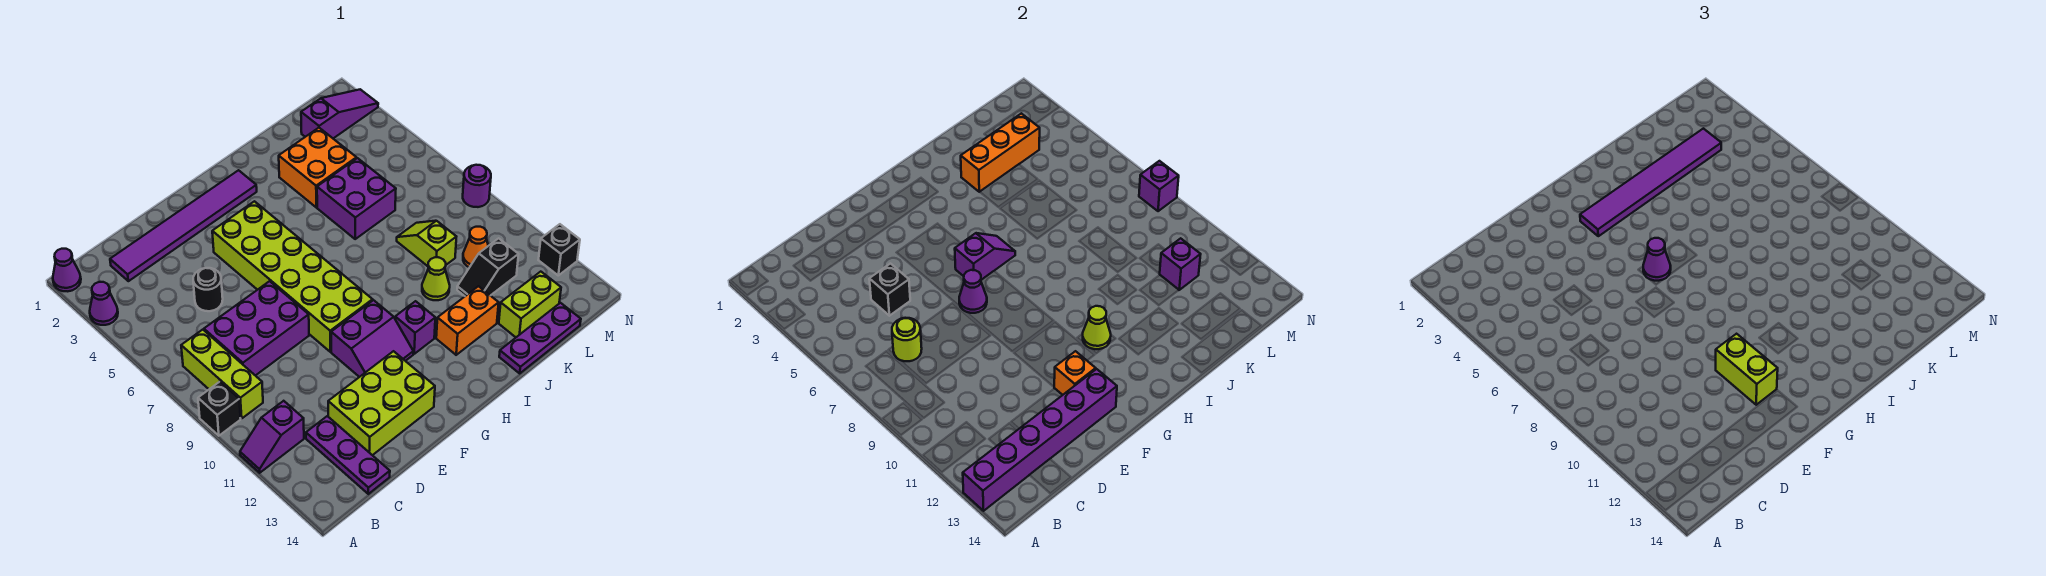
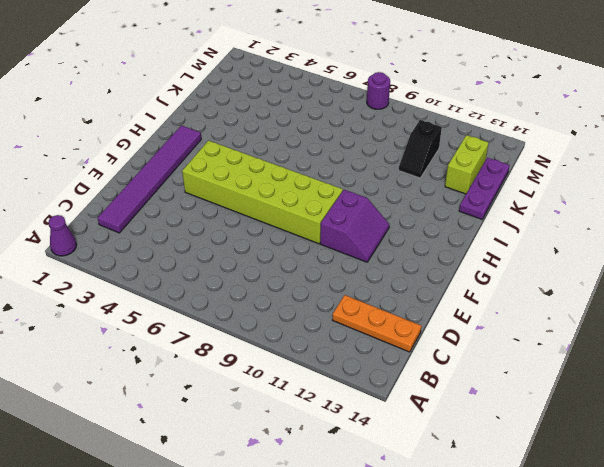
orange 1x3 plate [333,295,421,352] -> purple 1x3 plate [306,416,390,494]
none -> purple 1x1 cone [90,282,118,325]
none -> black 1x1 brick [198,382,241,436]
none -> purple 1x2 slope [240,401,304,473]
none -> lime 1x3 brick [181,330,263,418]

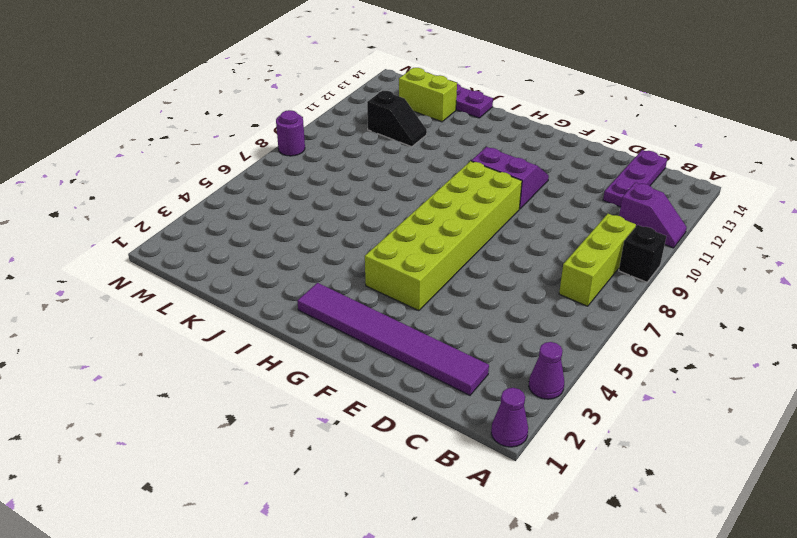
none -> purple 2x3 brick [204,281,309,376]
none -> black 1x1 round brick [193,268,223,311]
none -> lime 2x3 brick [328,351,435,455]
none -> purple 1x1 brick [395,301,435,354]

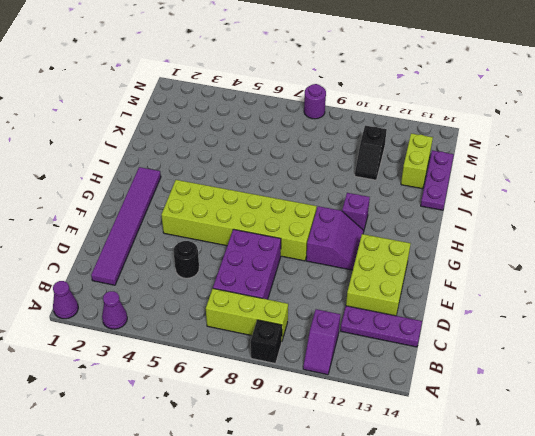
none -> orange 1x2 brick [436,286,499,355]
none -> orange 2x2 brick [279,128,357,207]
none -> purple 2x2 brick [317,158,396,239]
none -> lime 1x1 cone [422,257,450,300]

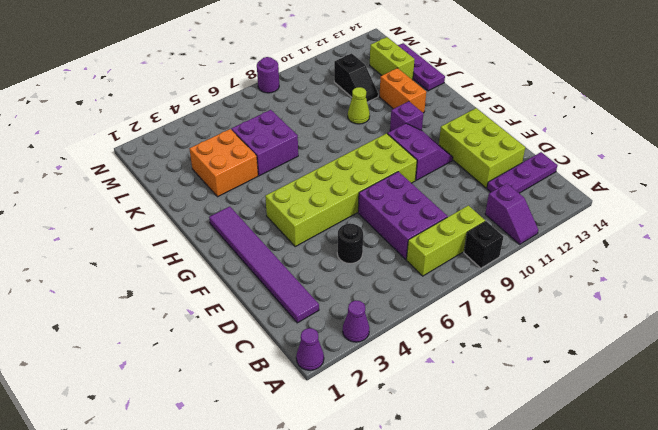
none -> lime 1x2 slope [397,221,456,266]
none -> purple 1x3 slope [301,89,378,138]
none -> orange 1x1 cone [463,227,488,267]
none -> black 1x1 brick [539,224,580,275]

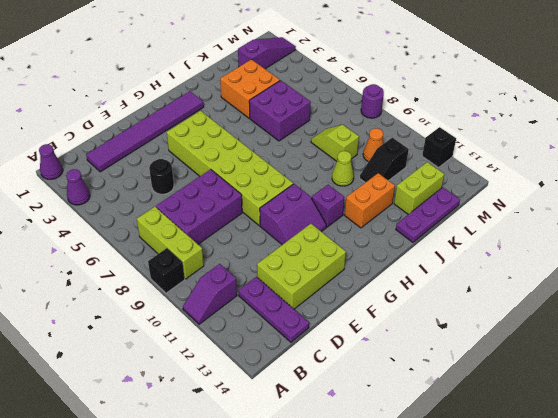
none -> purple 1x6 brick [963,369,1117,511]
none -> lime 1x1 round brick [892,318,922,361]
none -> black 1x1 brick [869,264,910,316]
none -> purple 1x1 cone [959,270,987,313]

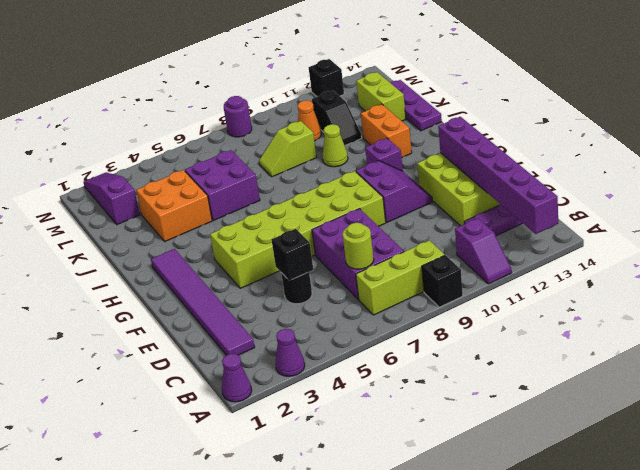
none -> purple 1x1 cone [959,270,987,313]
none -> orange 1x1 brick [1054,351,1096,395]
none -> purple 1x2 slope [955,233,1015,280]
none -> lime 1x1 cone [1083,306,1111,349]

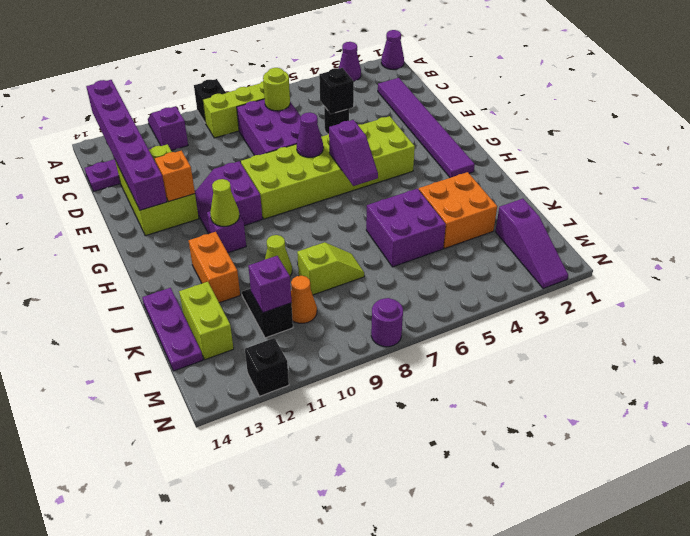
none -> orange 1x3 brick [961,113,1040,192]
none -> purple 1x1 brick [1139,161,1179,211]
none -> lime 1x2 brick [1716,334,1778,405]
none -> purple 1x6 tile [1580,129,1721,236]

